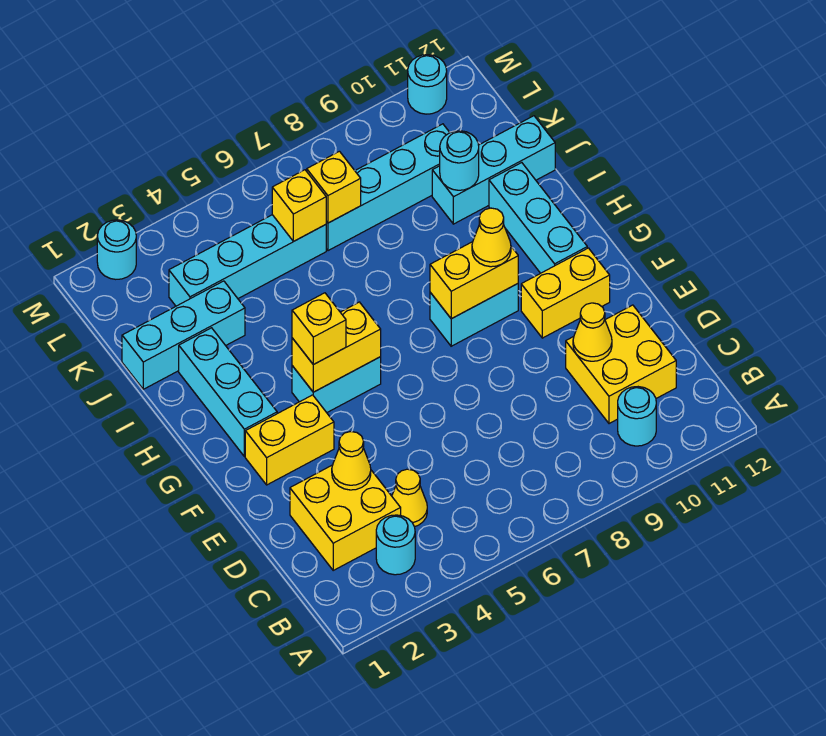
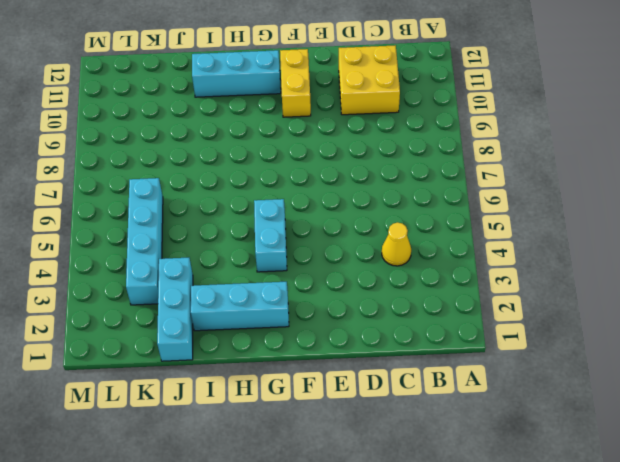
none -> cyan 1x1 round brick [376,515,415,575]
none -> cyan 1x1 round brick [618,387,656,446]
none -> yellow 2x2 brick [290,465,401,570]

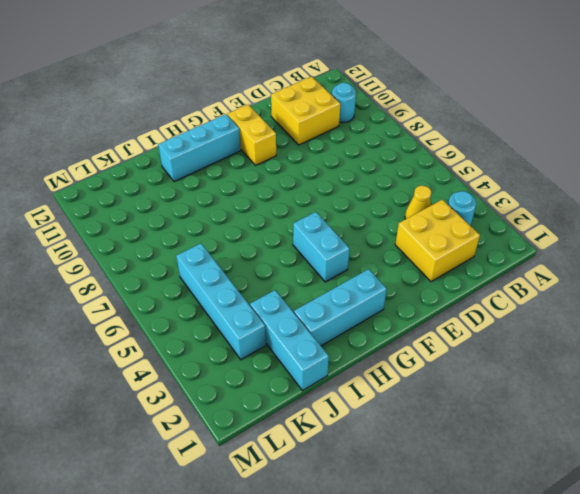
none -> yellow 1x2 brick [245,395,334,485]
none -> cyan 1x2 brick [430,284,518,346]
none -> cyan 1x3 brick [432,116,555,224]

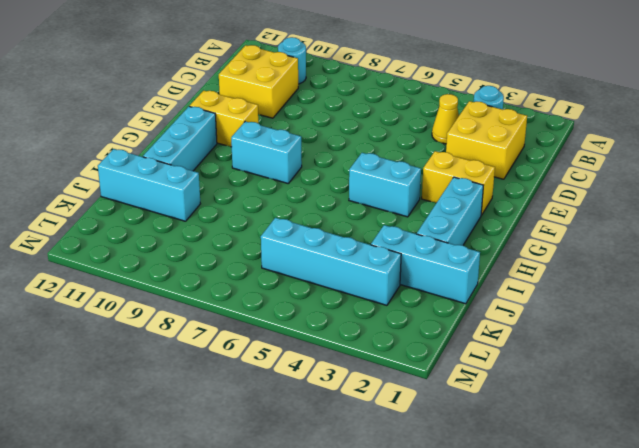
none -> cyan 1x4 brick [326,124,450,251]
none -> cyan 1x1 round brick [97,220,136,279]
none -> cyan 1x1 round brick [408,55,447,114]

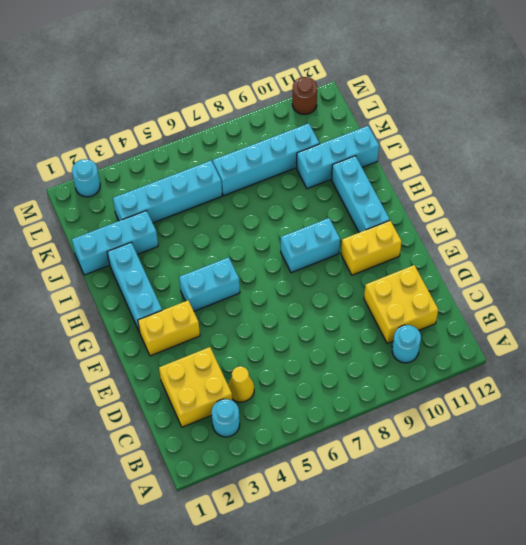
brown 1x1 round brick [292,77,317,114] -> cyan 1x1 round brick [408,55,447,114]
none -> yellow 1x1 cone [332,432,371,490]
none -> yellow 1x1 cone [573,303,612,361]
none -> yellow 1x2 brick [292,302,381,392]

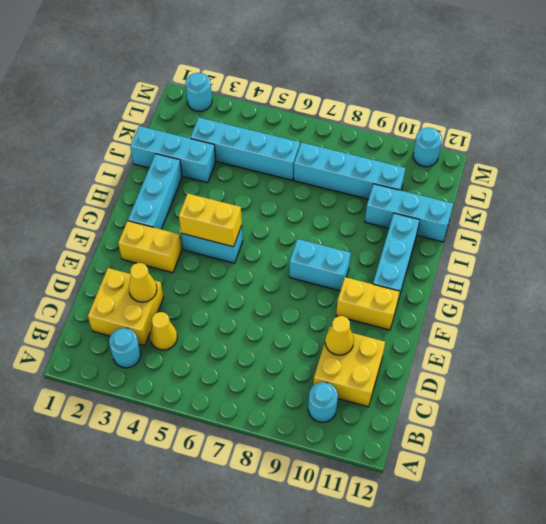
none -> yellow 1x2 brick [430,242,518,319]
none -> cyan 1x1 round brick [440,131,479,190]
none -> yellow 1x1 brick [272,170,326,242]

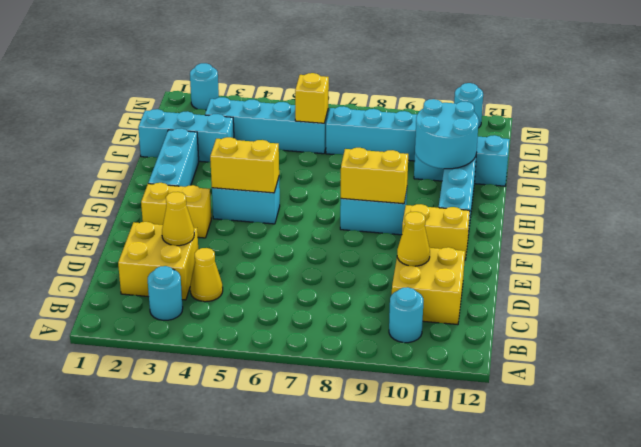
cyan 2x2 round brick [415,99,479,169] -> cyan 1x1 round brick [440,131,479,190]
none -> yellow 1x1 brick [307,151,361,223]
none -> yellow 1x1 brick [292,293,346,365]
none -> yellow 1x1 cone [472,208,511,267]

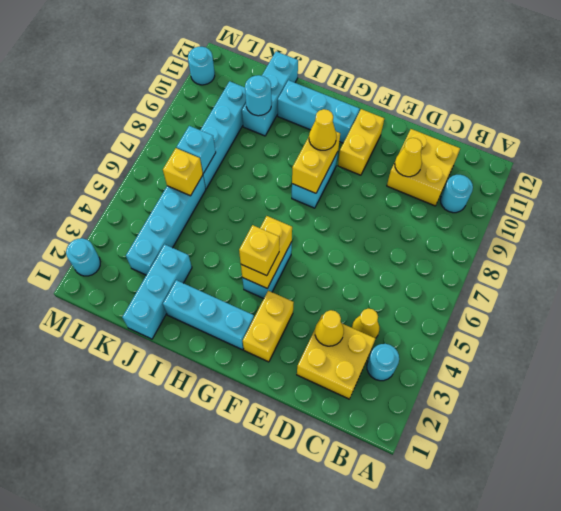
cyan 1x1 brick [177,126,216,173] -> yellow 1x1 brick [307,151,361,223]

